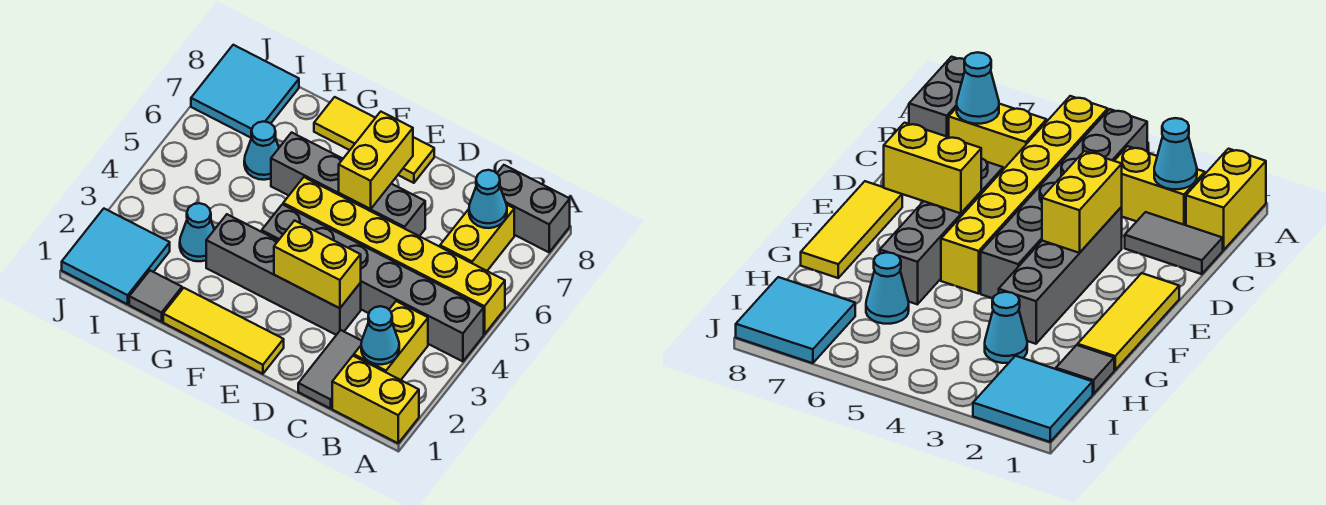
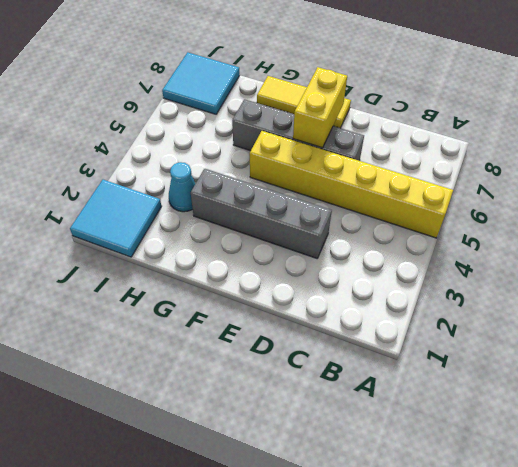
none -> yellow 1x2 brick [332,356,419,443]
none -> grey 1x6 brick [262,204,484,362]
none -> grey 1x2 brick [497,165,570,252]

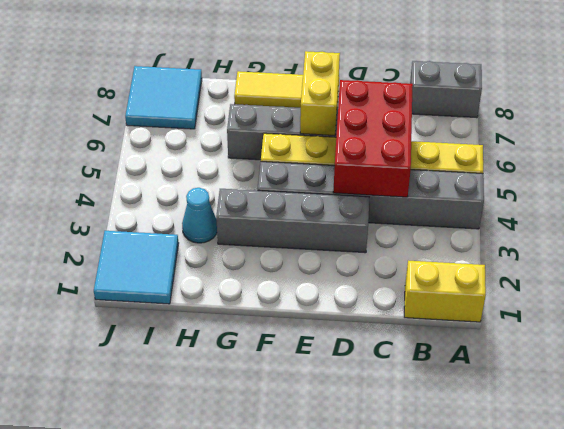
red 2x3 brick [333,80,413,197] -> none
none -> yellow 1x2 brick [354,301,428,380]
none -> yellow 1x2 brick [440,204,514,271]
none -> grey 1x2 tile [298,330,362,409]

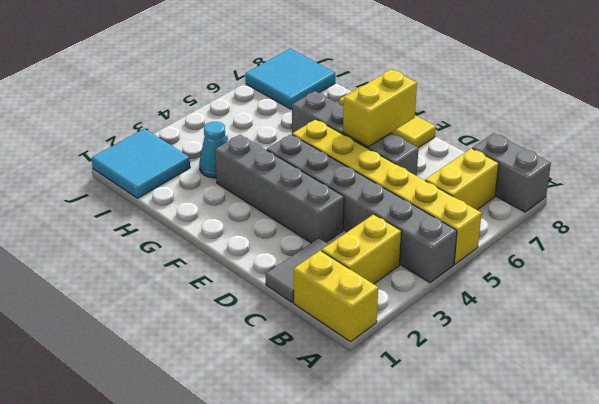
none -> yellow 1x3 tile [163,288,284,374]
none -> grey 1x1 tile [129,271,182,322]
none -> cyan 1x1 cone [244,122,279,180]

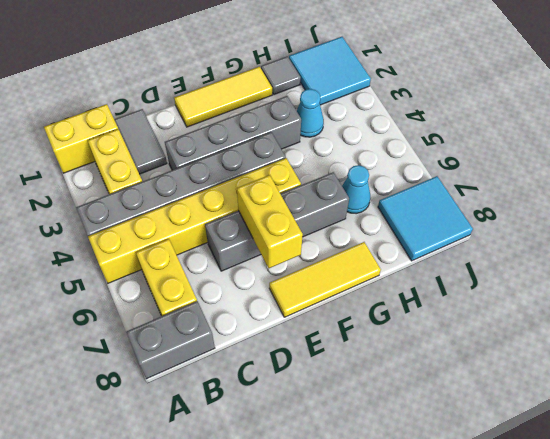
none -> cyan 1x1 cone [361,306,399,365]
none -> cyan 1x1 cone [469,170,507,228]
none -> yellow 1x2 brick [274,221,361,308]

